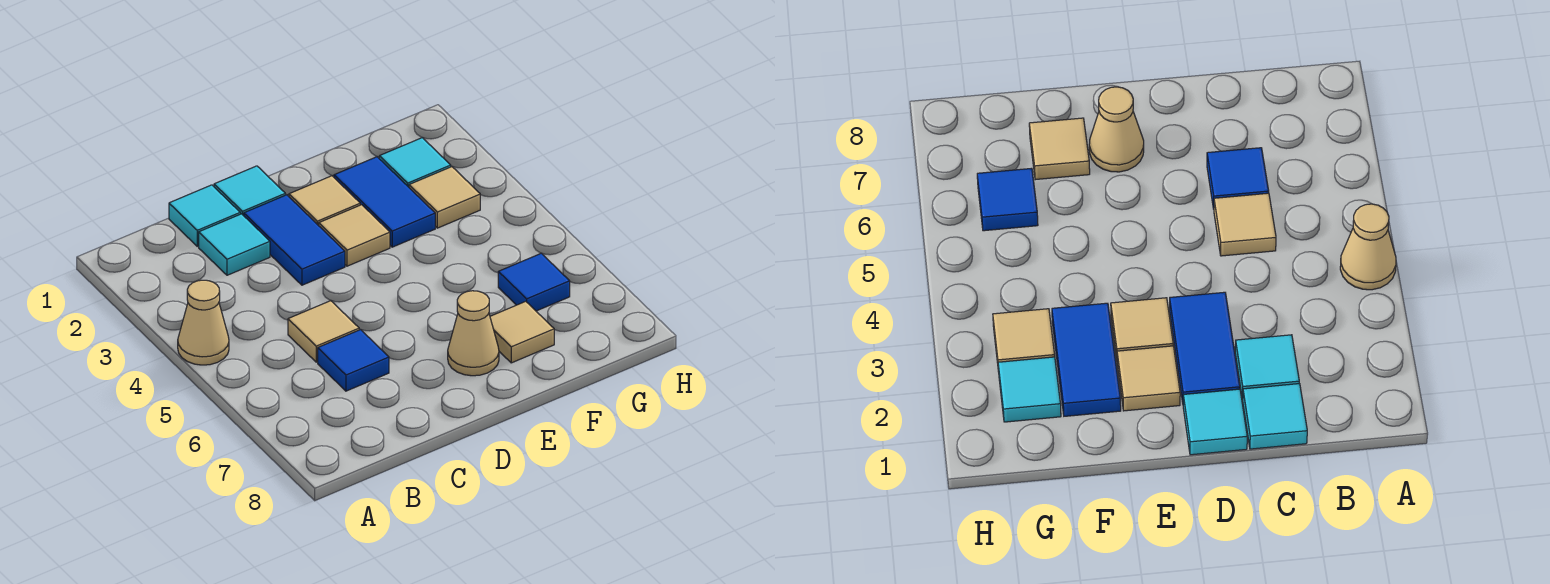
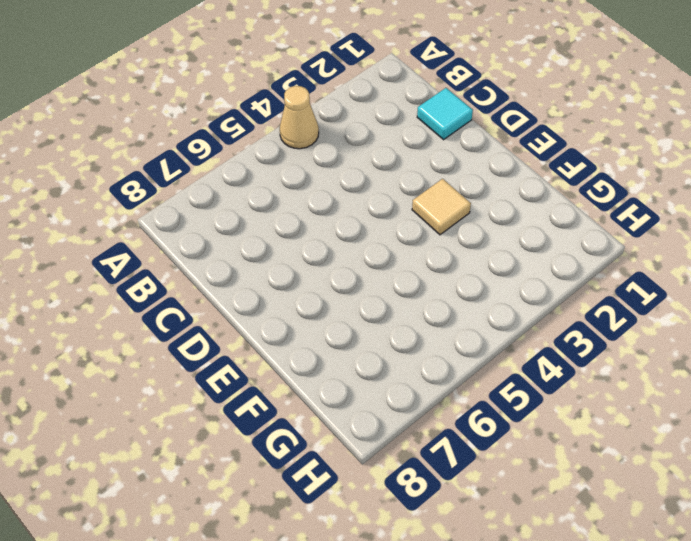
none -> cyan 1x1 tile [199,214,270,275]
none -> tan 1x1 tile [288,301,359,362]
none -> blue 1x1 tile [318,330,389,391]

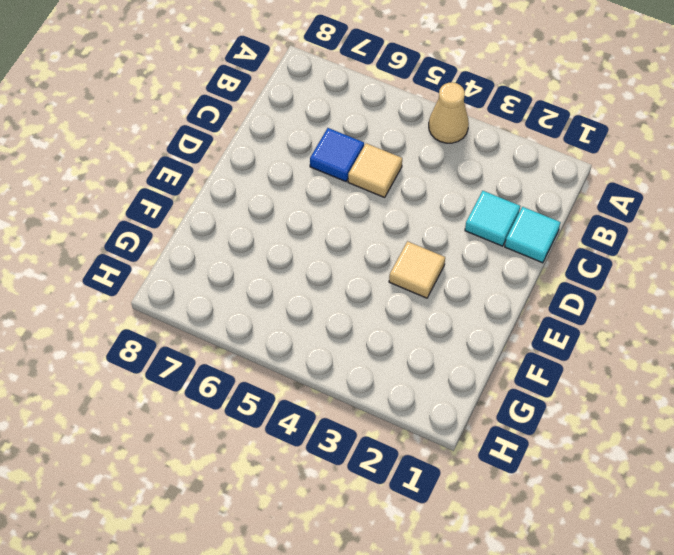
none -> cyan 1x1 tile [214,166,285,216]
none -> blue 1x2 tile [244,195,345,285]
none -> tan 1x1 tile [289,176,360,226]

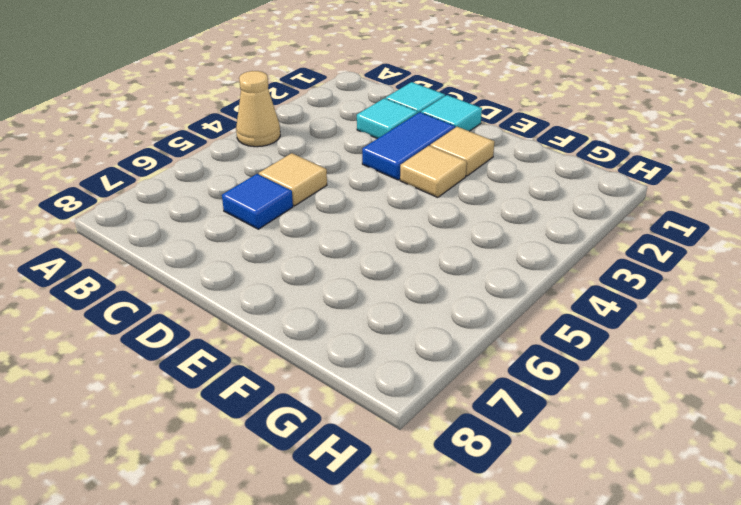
none -> tan 1x1 cone [448,291,499,376]
none -> blue 1x2 tile [334,157,435,247]
none -> tan 1x1 tile [490,301,554,363]

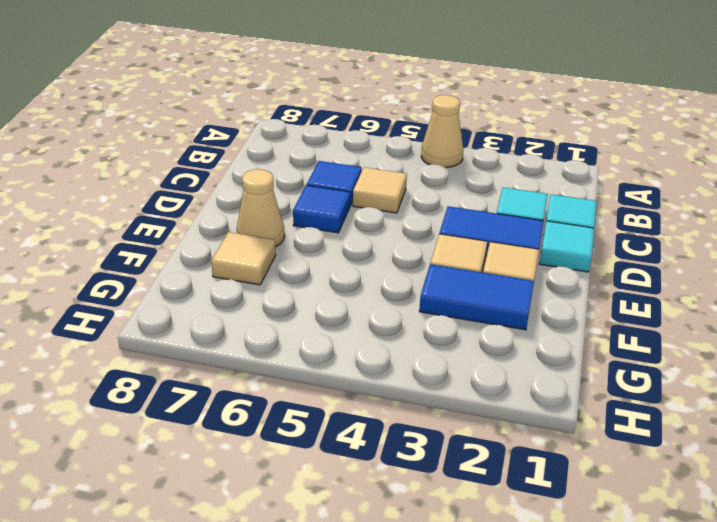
blue 1x1 tile [293,185,350,233] -> blue 1x1 tile moved to [498,253,570,311]
none -> cyan 1x1 tile [379,138,451,187]
none -> tan 1x1 tile [409,167,480,228]

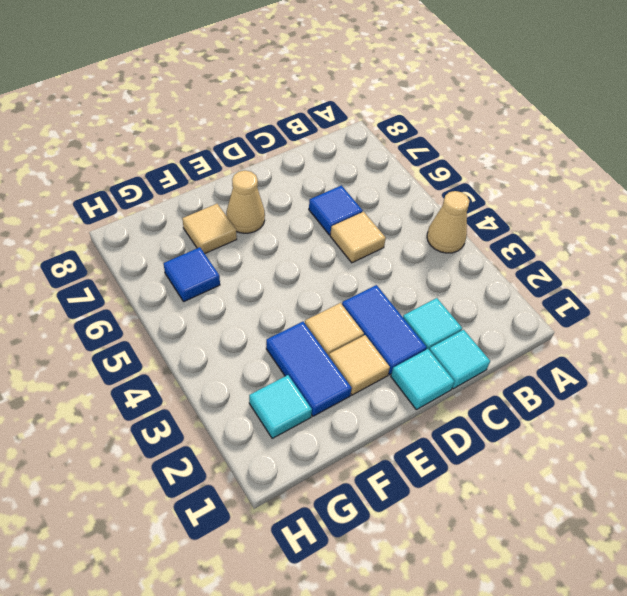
none -> tan 1x1 tile [409,167,480,228]

